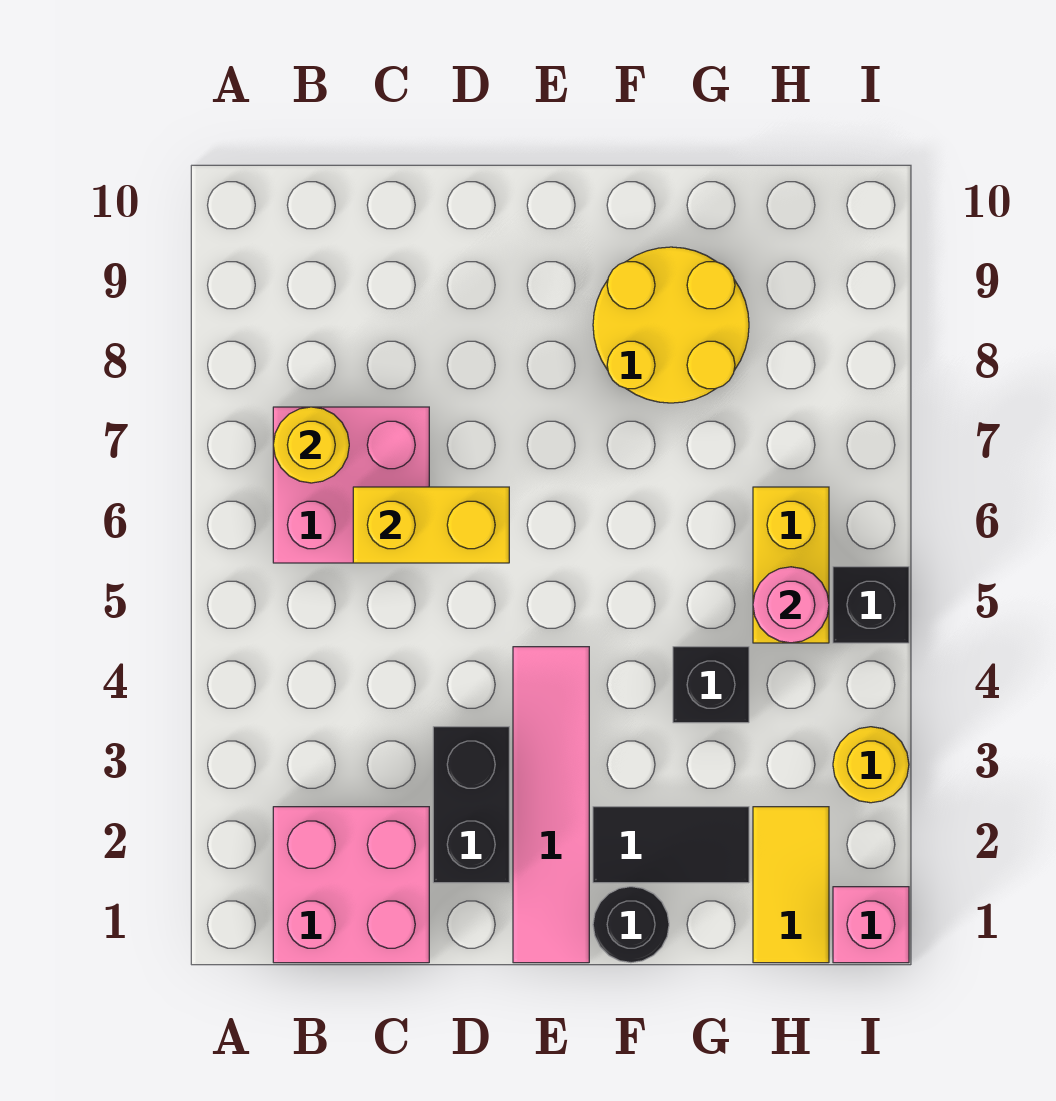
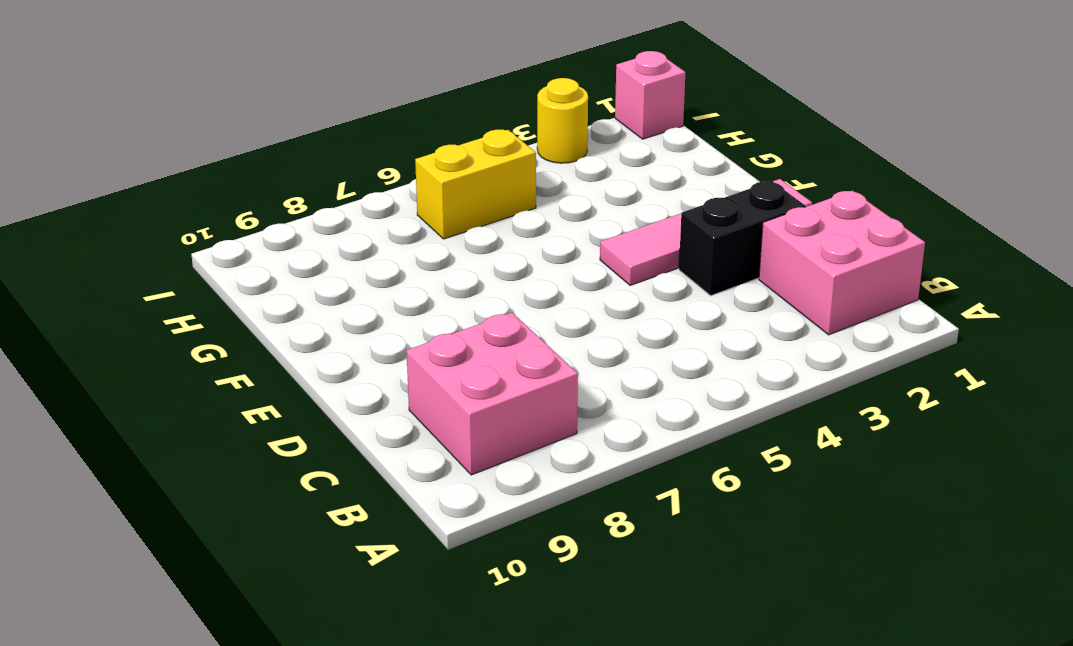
pink 2x2 brick [407,313,578,475] -> pink 2x2 brick moved to [273,407,429,563]
none -> black 1x1 round brick [593,887,669,963]
none -> black 1x2 tile [593,807,749,883]
none -> yellow 2x2 round brick [593,247,749,403]

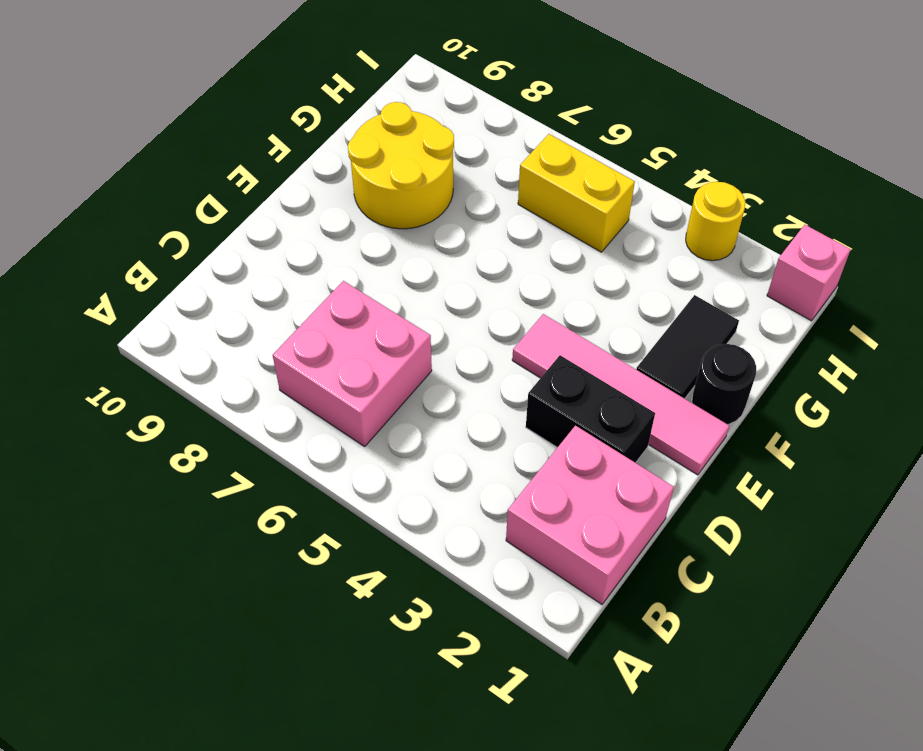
none -> black 1x1 brick [673,647,749,723]
none -> yellow 1x2 tile [753,807,829,963]
none -> black 1x1 brick [833,567,909,643]

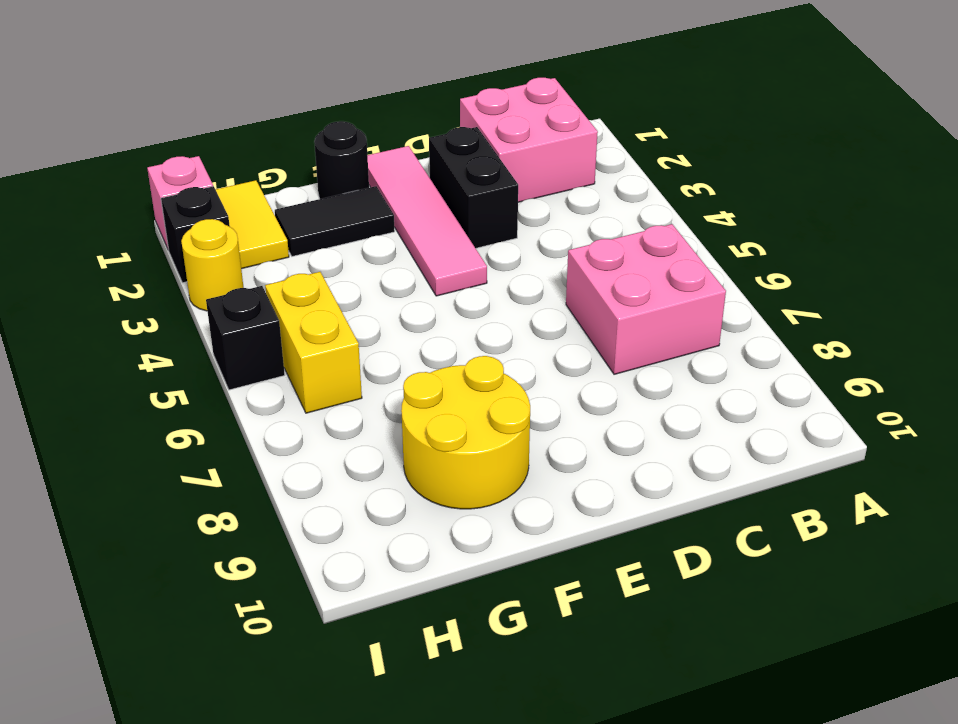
black 1x1 brick [161,186,230,283] -> black 1x1 brick moved to [673,647,749,723]
none -> yellow 1x1 round brick [273,407,349,483]
none -> yellow 1x2 brick [353,487,509,563]
none -> pink 1x1 round brick [753,567,829,643]

